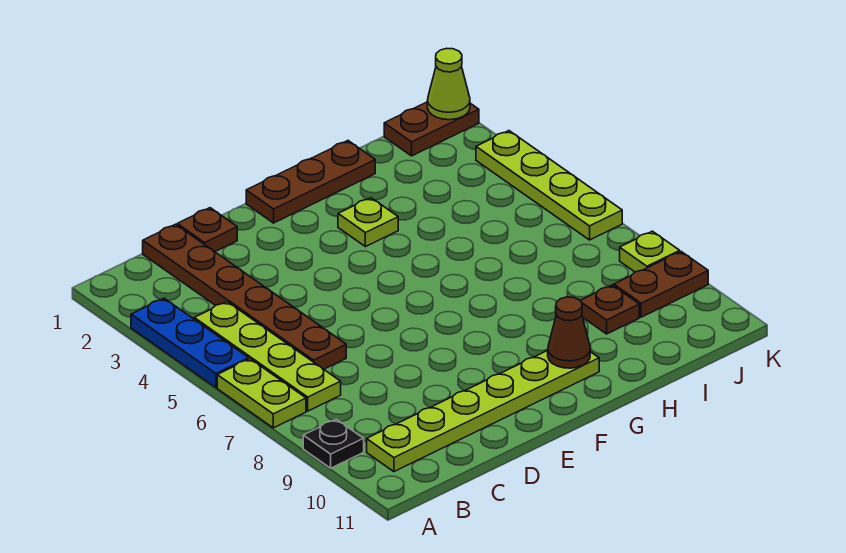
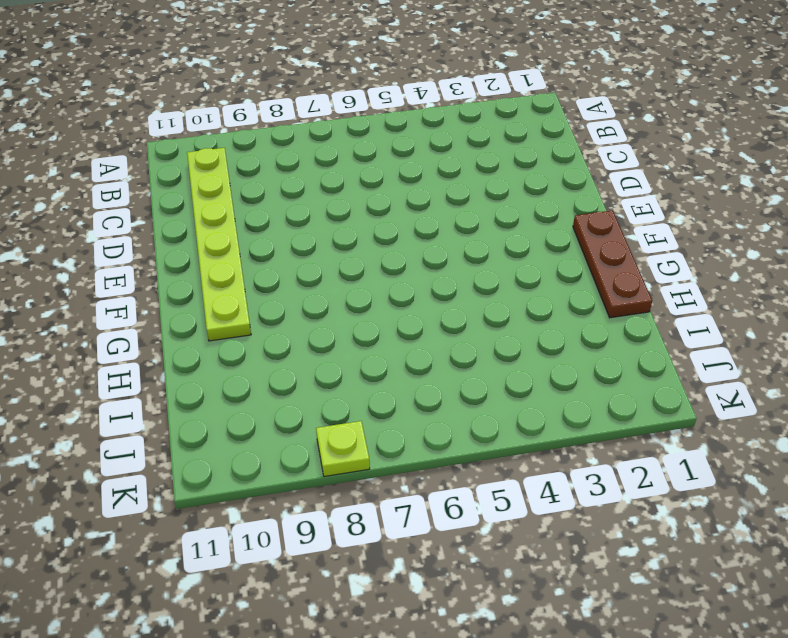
none -> blue 1x3 plate [131,298,249,387]
none -> lime 1x2 plate [217,359,306,428]
none -> black 1x1 plate [303,419,364,468]

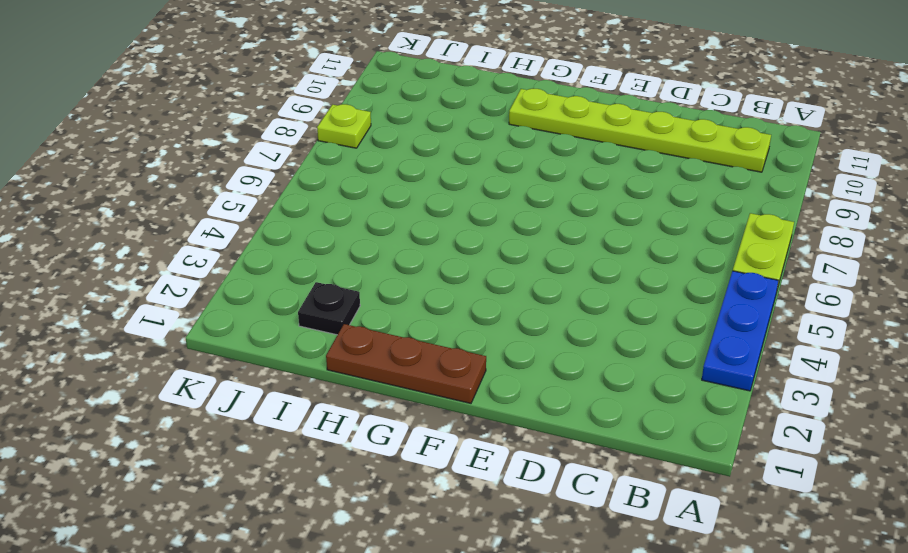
black 1x1 plate [298,282,360,335] -> black 1x1 plate moved to [303,419,364,468]
none -> lime 1x4 plate [194,302,341,411]
none -> brown 1x6 plate [143,224,346,369]
none -> brown 1x1 plate [177,208,237,252]

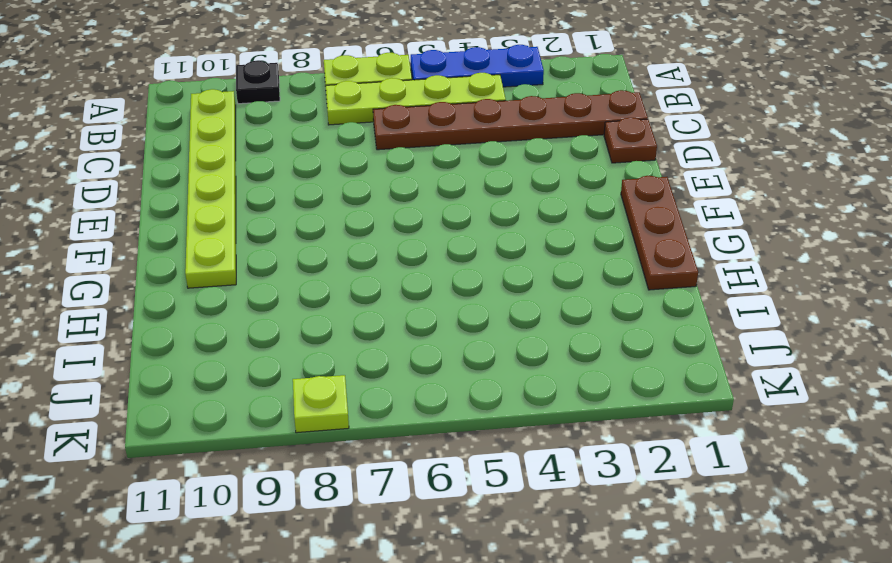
none -> lime 1x1 plate [338,198,398,247]
none -> brown 1x1 plate [580,285,639,334]
none -> brown 1x2 plate [384,102,479,156]

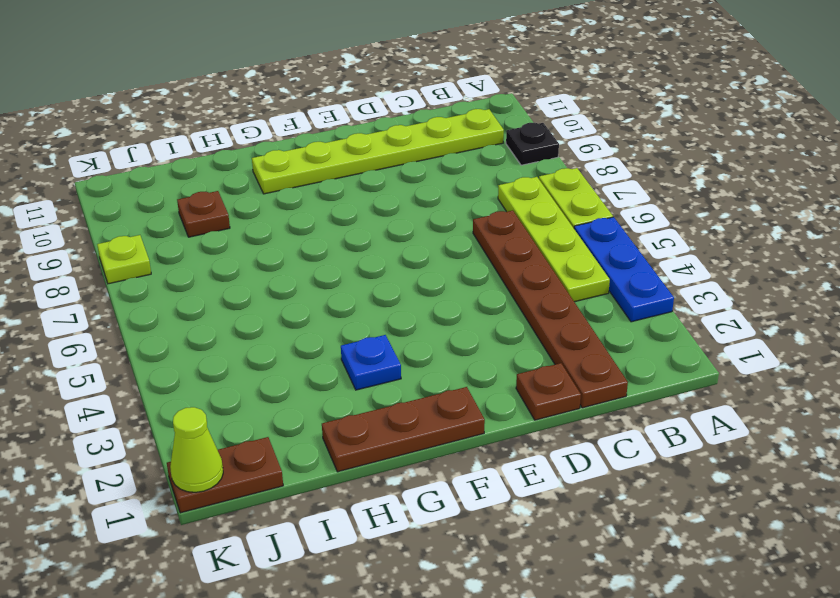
blue 1x1 plate [341,335,401,390] -> lime 1x1 plate [338,198,398,247]
none -> brown 1x2 plate [614,252,708,317]
none -> lime 1x4 plate [476,131,622,240]
none -> brown 1x1 cone [548,297,590,368]

